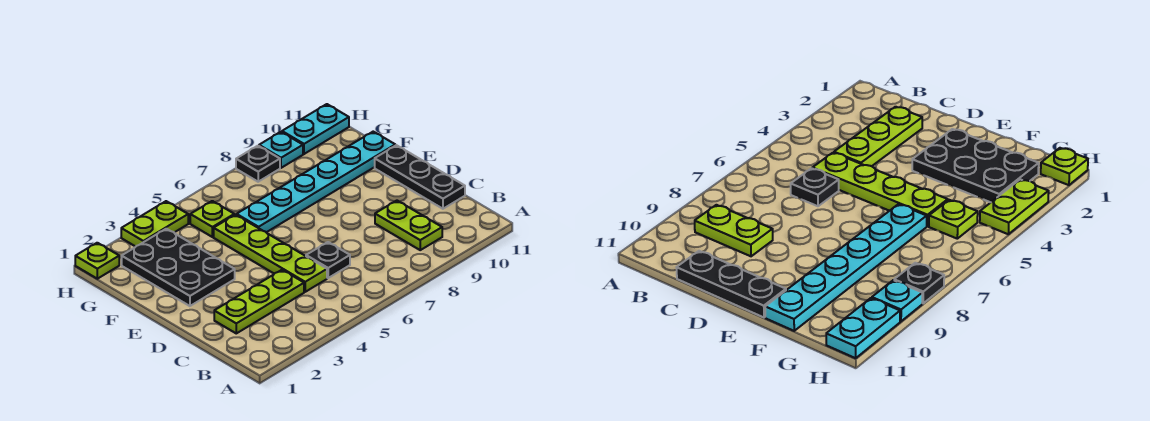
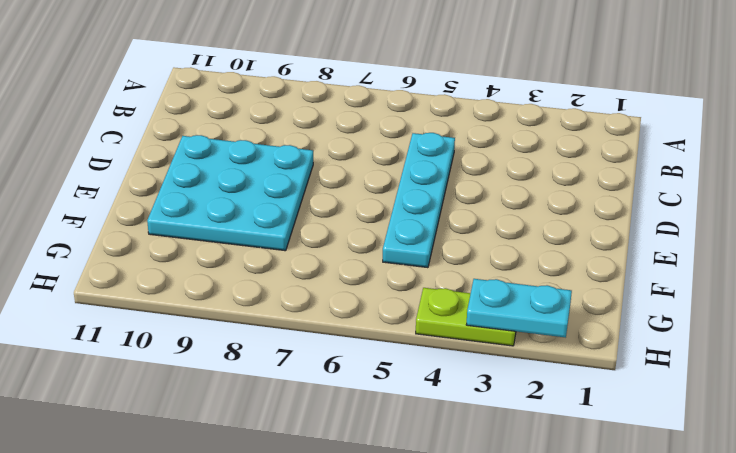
cyan 1x4 plate [383,133,455,268] -> lime 1x4 plate [214,215,327,292]
cyan 3x3 plate [147,135,313,251] -> cyan 1x6 plate [237,132,395,232]
cyan 1x2 plate [466,279,572,338] -> cyan 1x2 plate moved to [282,104,349,154]
none -> lime 1x2 plate [375,201,442,250]
none -> lime 1x3 plate [214,270,304,333]
none -> black 1x1 plate [306,242,350,278]

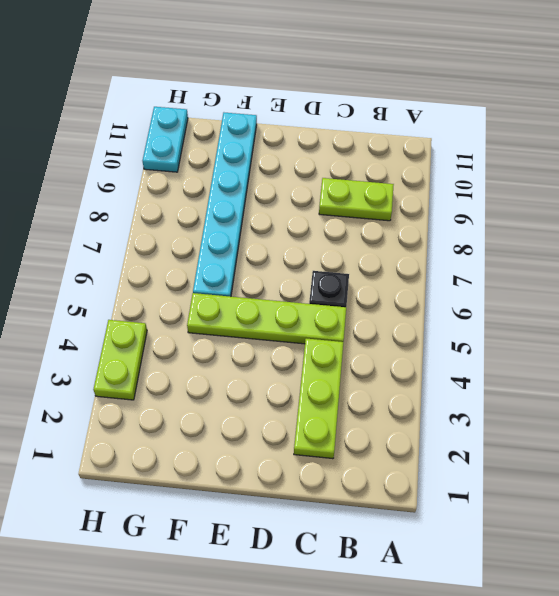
none -> black 1x3 plate [375,145,465,209]
none -> black 2x3 plate [122,229,235,306]
none -> lime 1x1 plate [190,201,234,237]

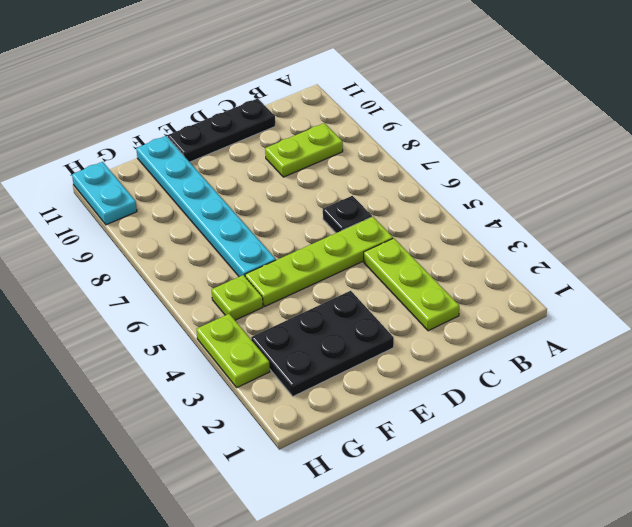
none -> lime 1x1 plate [75,243,119,279]
none -> black 1x1 plate [236,146,280,182]
none -> cyan 1x1 plate [259,132,303,168]

